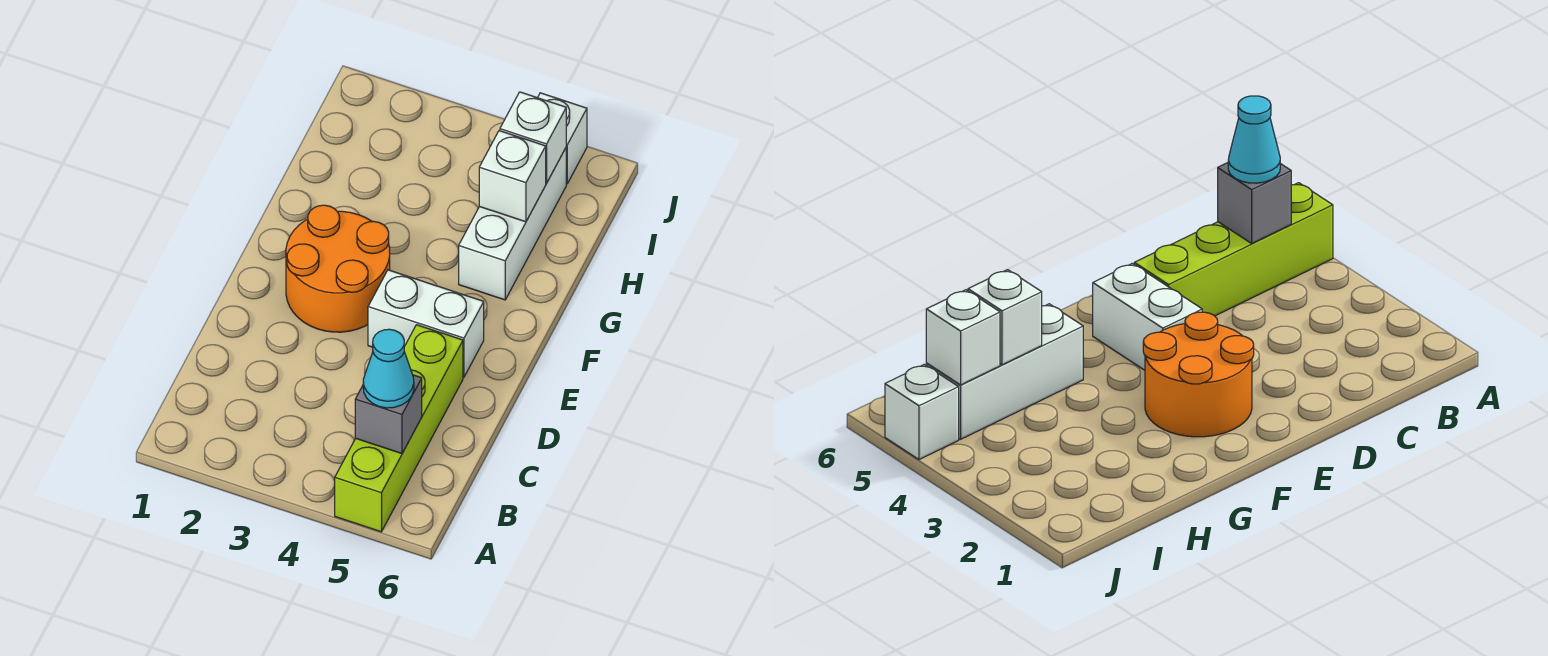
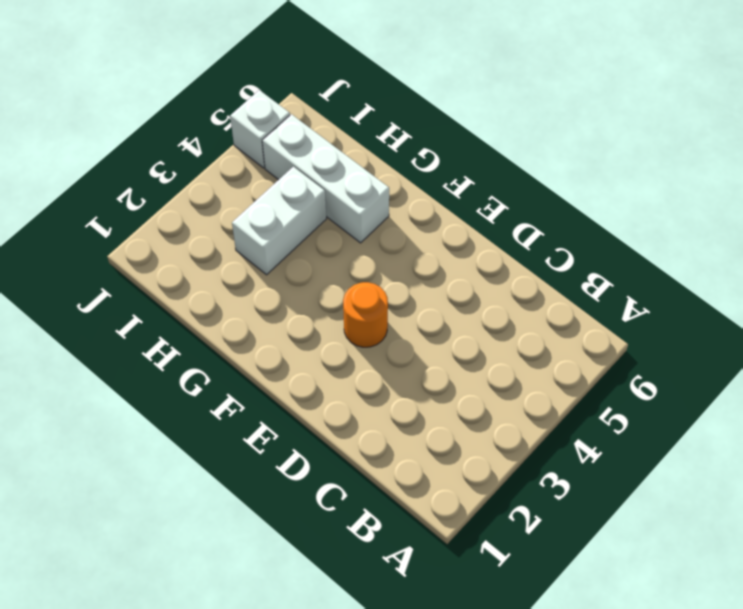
orange 1x1 round brick [343,282,388,347] -> orange 2x2 round brick [286,205,390,332]
white 1x2 brick [232,167,326,275] -> white 1x2 brick moved to [368,270,484,377]
none -> lime 1x4 brick [335,325,463,532]
none -> grey 1x1 brick [355,375,422,454]

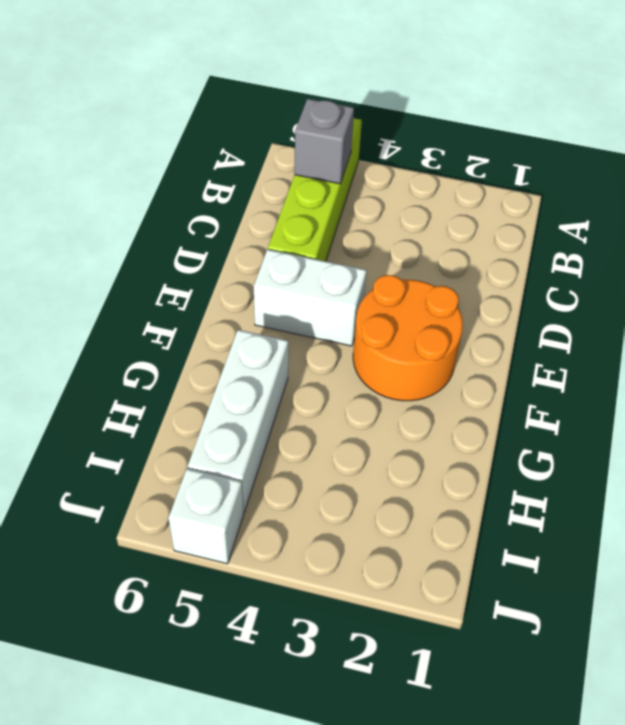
none -> white 1x1 brick [479,131,546,222]
none -> white 1x1 brick [500,92,566,183]

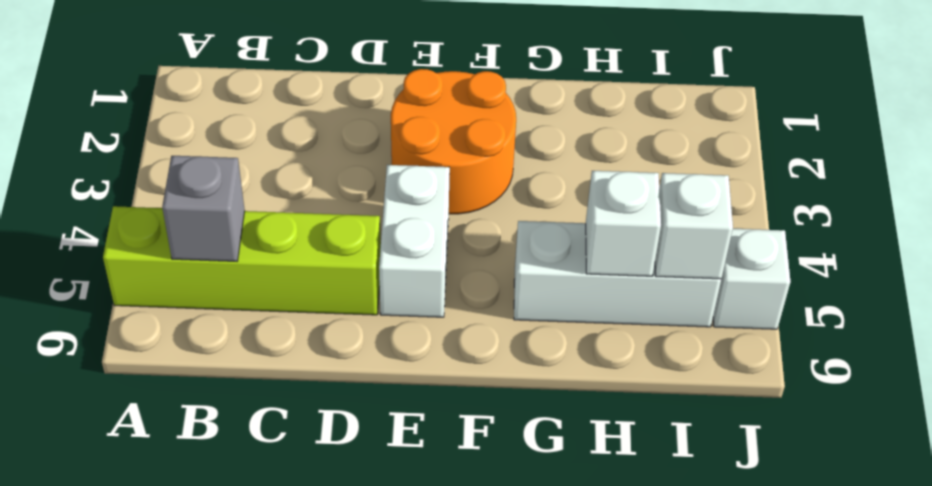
none -> cyan 1x1 cone [363,329,414,408]

